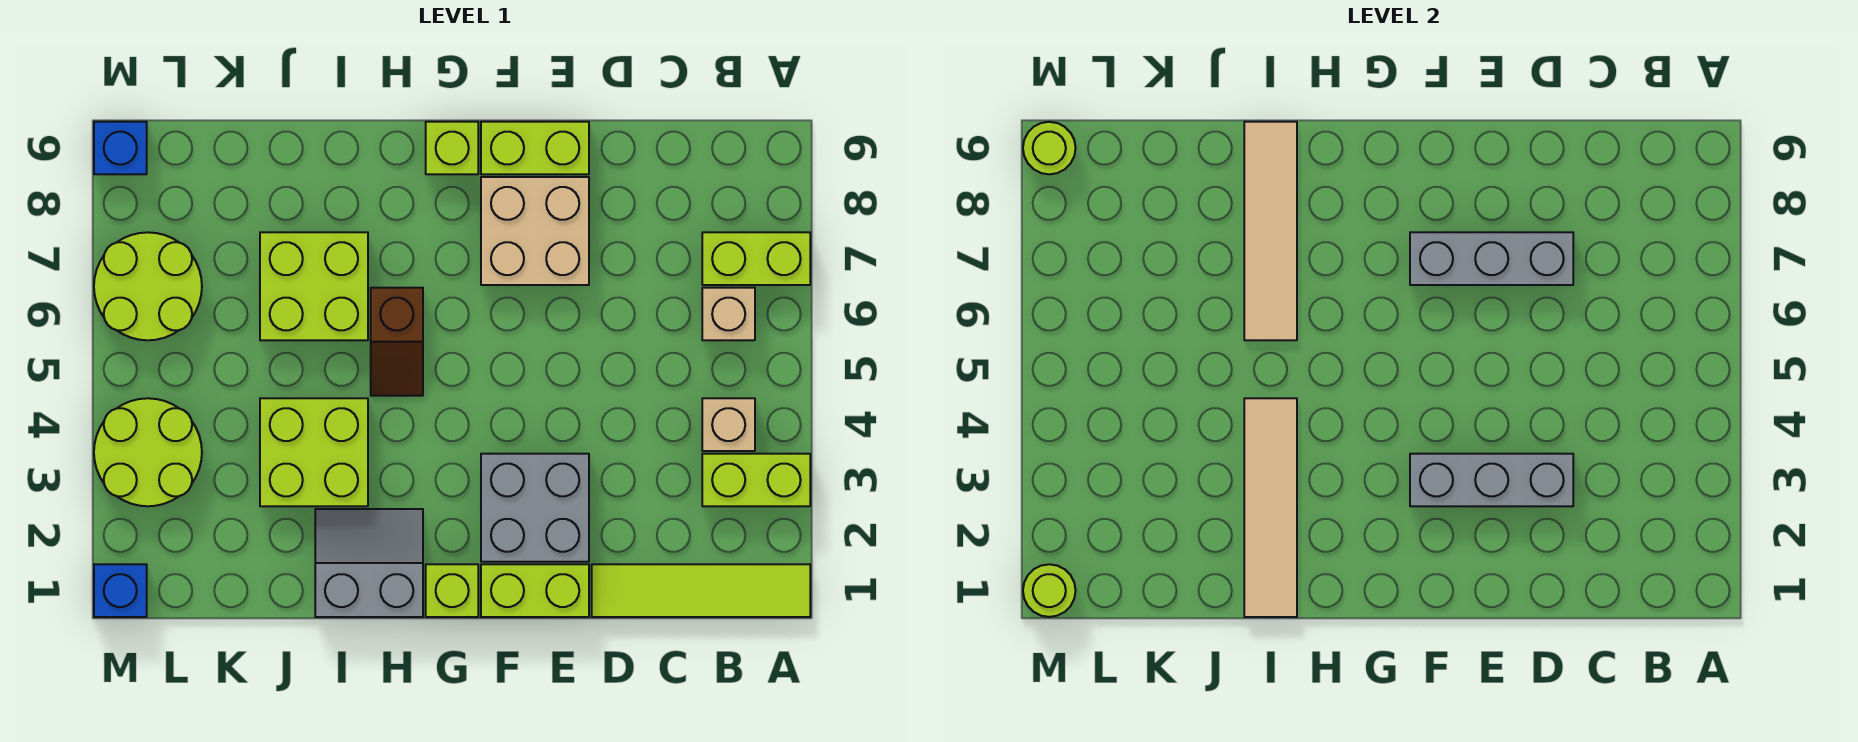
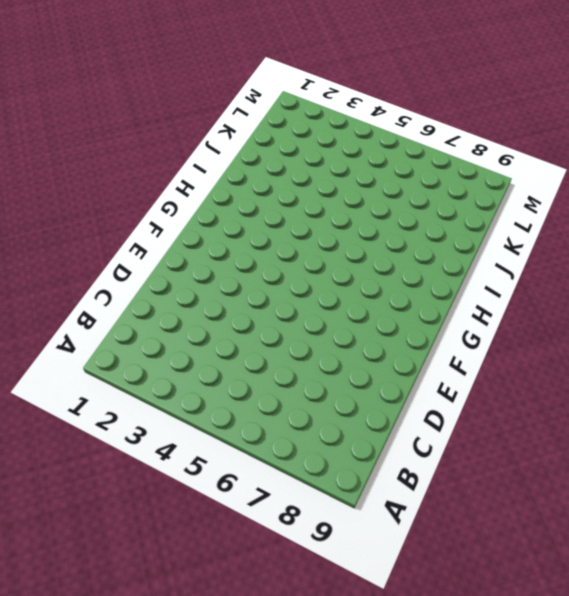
none -> lime 1x4 tile [592,564,810,617]
none -> lime 1x2 brick [702,454,810,506]
none -> lime 1x2 brick [702,232,810,285]

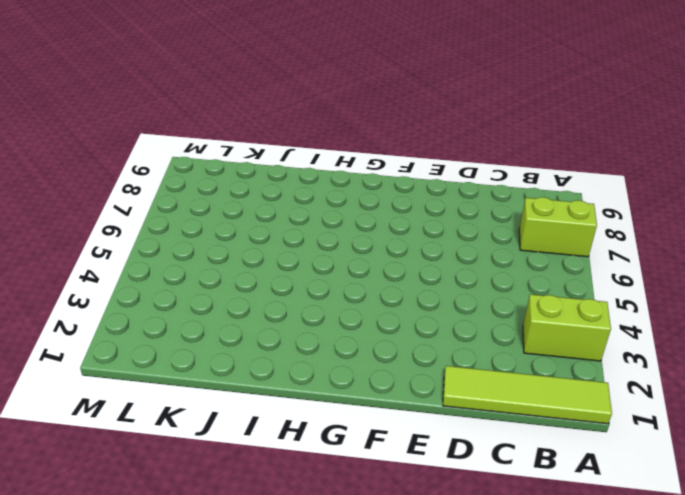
none -> tan 1x1 brick [702,398,755,451]
none -> tan 1x1 brick [702,288,755,340]
none -> lime 1x2 brick [481,564,589,617]

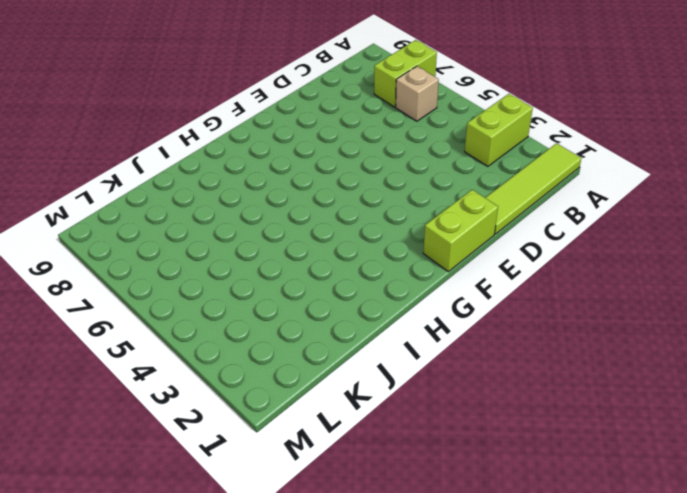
none -> tan 1x1 brick [702,398,755,451]
none -> grey 2x2 brick [481,454,589,562]
none -> tan 2x2 brick [481,177,589,285]

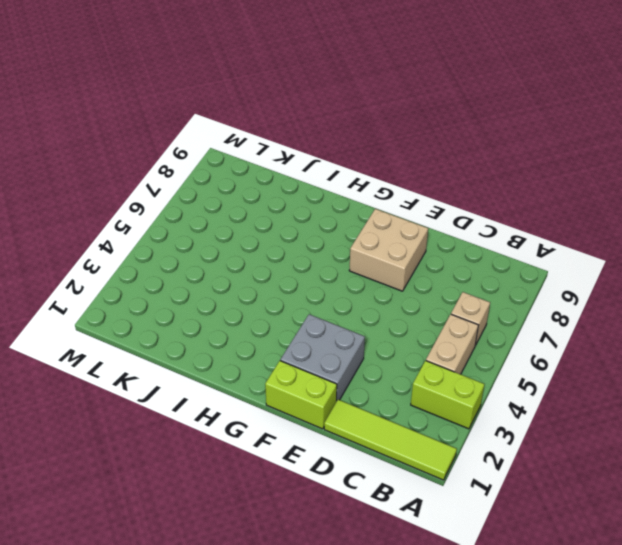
tan 1x2 brick [426,314,478,374] -> tan 1x1 brick [702,398,755,451]
none -> lime 1x2 brick [702,232,810,285]
none -> lime 1x2 brick [481,122,589,174]
none -> lime 1x1 brick [426,564,478,617]

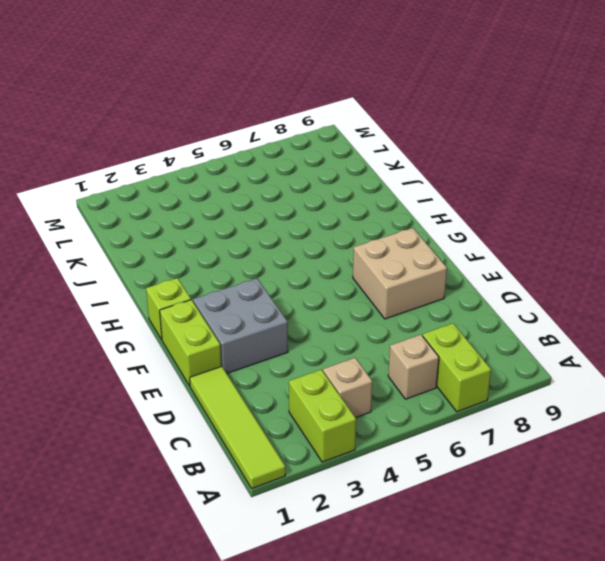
none -> lime 1x2 brick [481,122,589,174]
none -> lime 1x1 brick [426,122,478,174]
none -> grey 2x2 slope [315,509,423,617]

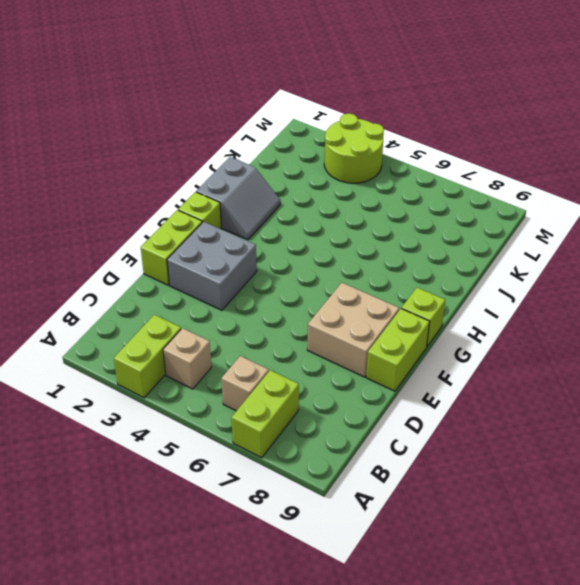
none -> lime 1x4 tile [592,564,810,617]
none -> brown 1x2 slope [371,288,423,396]
none -> lime 2x2 brick [260,398,368,506]

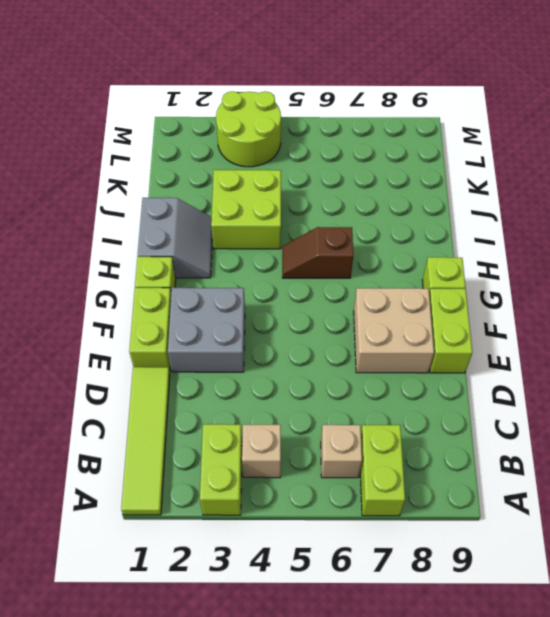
none -> lime 2x2 brick [260,232,368,340]
none -> lime 2x2 round brick [94,232,202,340]
none -> blue 1x1 brick [94,564,147,617]

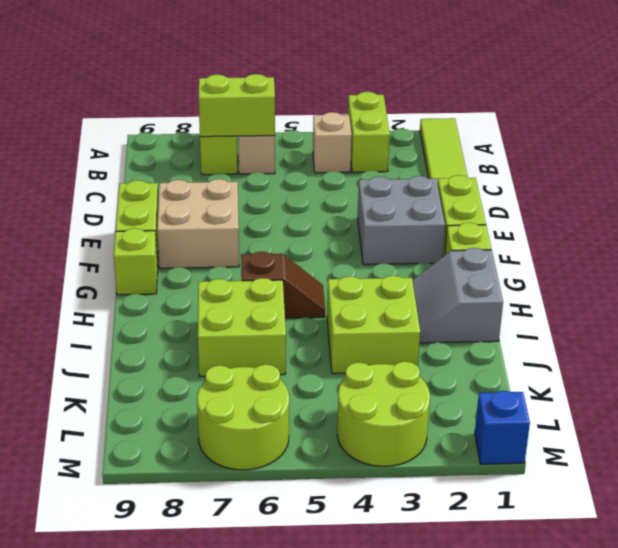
lime 1x2 brick [199,74,275,137] -> none
none -> blue 1x1 brick [94,122,147,174]
none -> grey 1x3 brick [1410,454,1573,506]
none -> grey 1x3 brick [1410,232,1573,285]

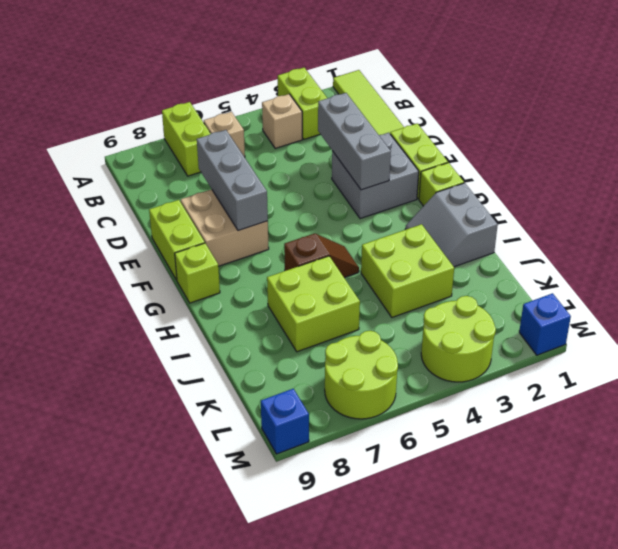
none -> tan 1x4 tile [1244,398,1297,617]
none -> tan 1x4 tile [1244,122,1297,340]
none -> lime 1x1 round brick [1023,564,1076,617]

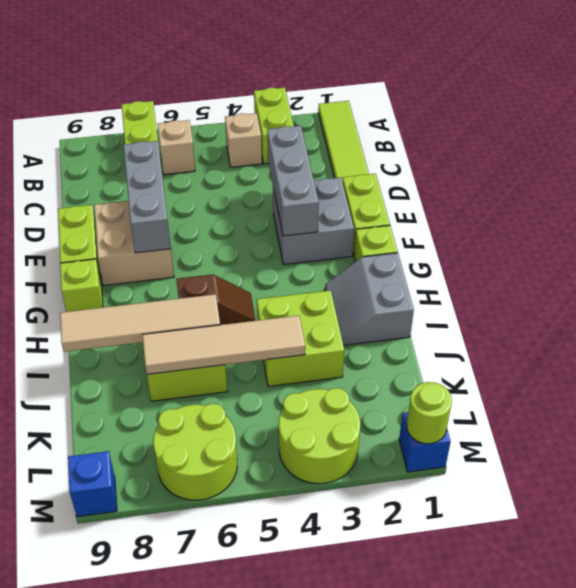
tan 1x4 tile [142,316,305,374] -> tan 1x4 tile moved to [1244,398,1297,617]
none -> lime 1x1 round brick [1023,122,1076,174]

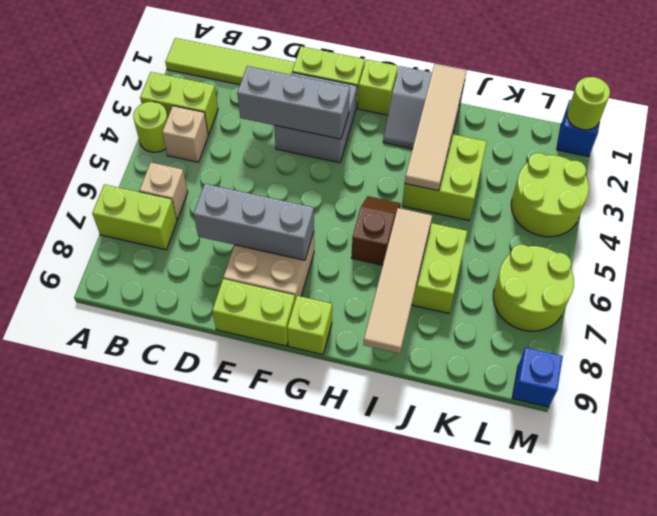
lime 1x1 round brick [133,102,168,152] -> lime 1x1 round brick moved to [1023,122,1076,174]

